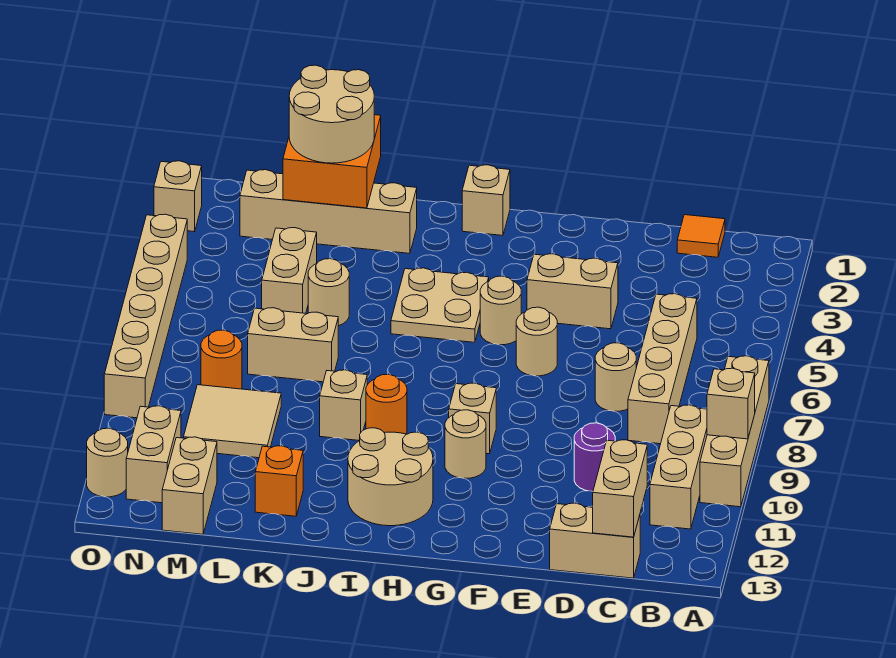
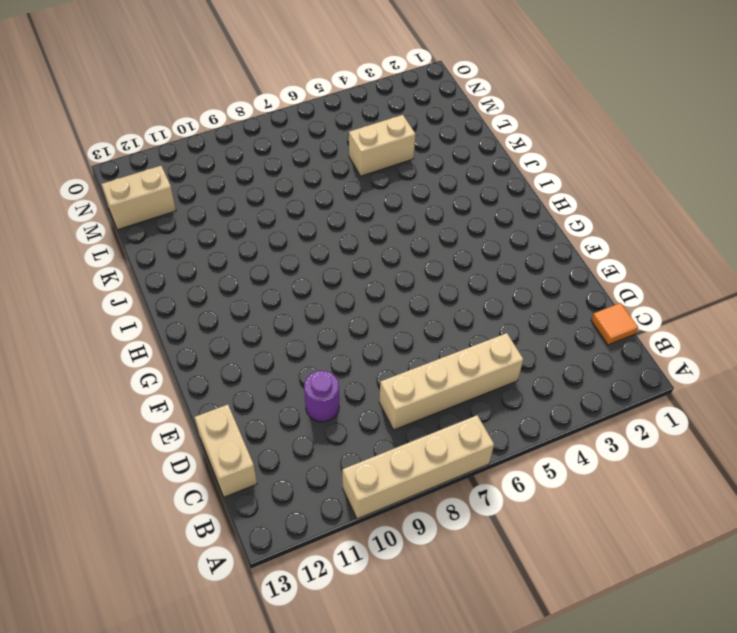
none -> tan 1x3 brick [650,405,707,529]
none -> tan 1x1 round brick [595,343,636,411]
none -> tan 1x2 brick [527,254,618,329]
none -> tan 1x1 round brick [516,307,557,376]

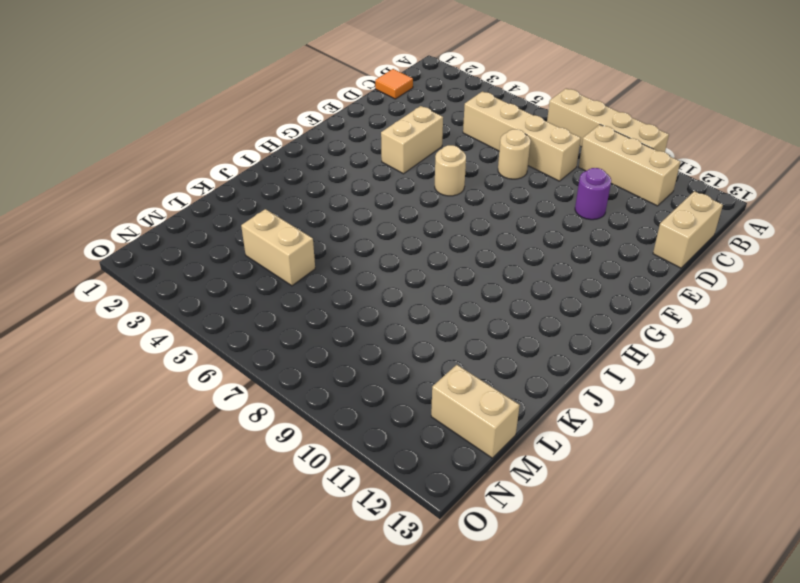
none -> tan 1x1 round brick [480,276,521,345]
none -> tan 1x1 brick [449,383,496,454]
none -> tan 1x1 round brick [445,410,486,478]
none -> tan 1x1 brick [462,165,510,235]

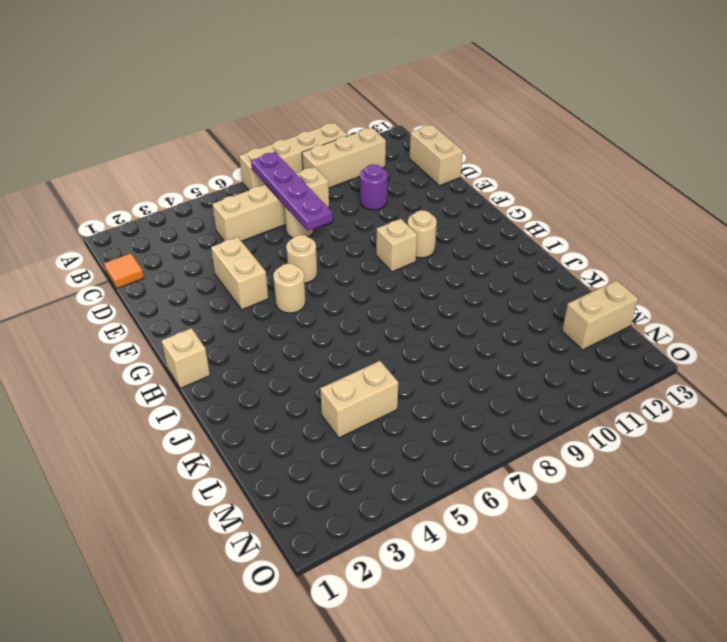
purple 1x4 plate [251,152,333,231] -> none
none -> tan 2x2 plate [391,268,489,342]
none -> tan 2x2 round brick [348,428,433,526]
none -> orange 1x1 round brick [366,374,407,434]
none -> tan 1x4 brick [240,170,417,253]

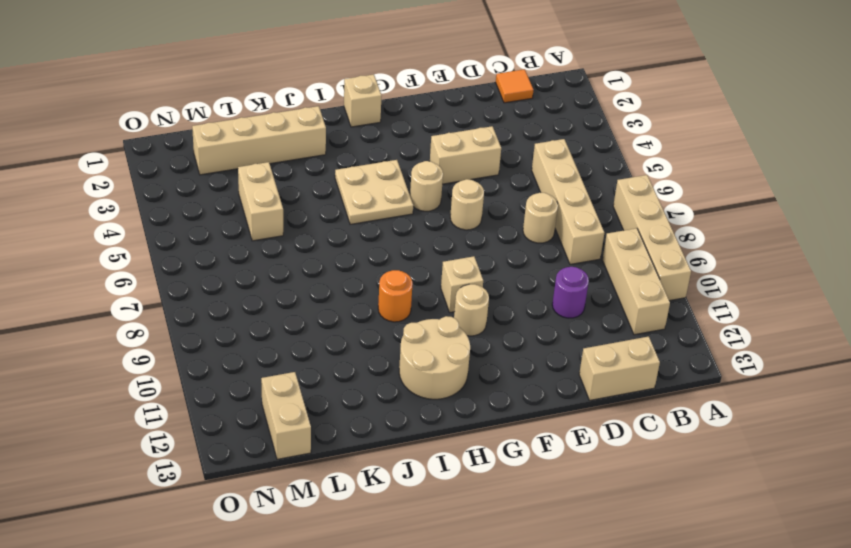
none -> tan 1x1 brick [320,370,367,441]
none -> tan 1x1 round brick [308,259,349,326]
none -> tan 1x2 brick [248,308,338,382]
none -> orange 1x1 brick [255,446,303,516]

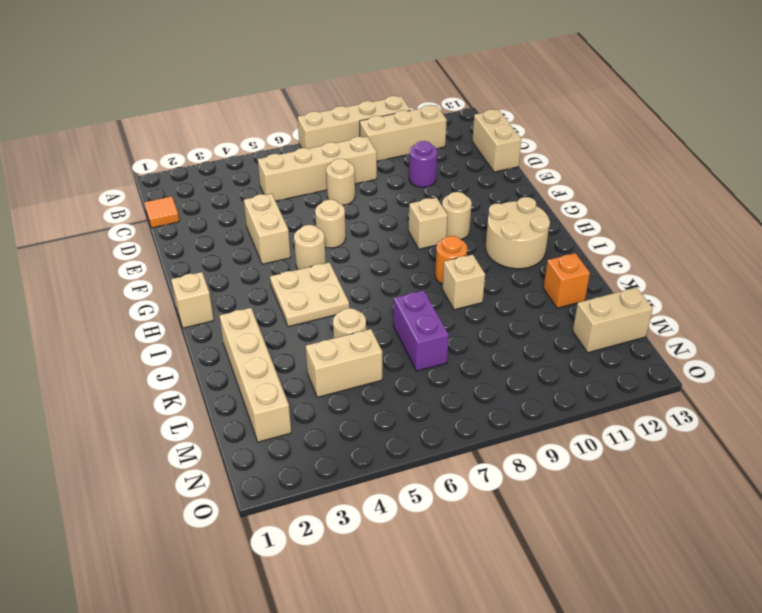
purple 1x2 brick [393,290,449,371] -> tan 1x2 brick [248,308,338,382]
none -> tan 2x2 tile [184,385,281,458]
none -> orange 1x1 round brick [201,330,242,389]
none -> tan 1x2 brick [126,406,181,503]
none -> tan 1x1 brick [154,161,202,232]

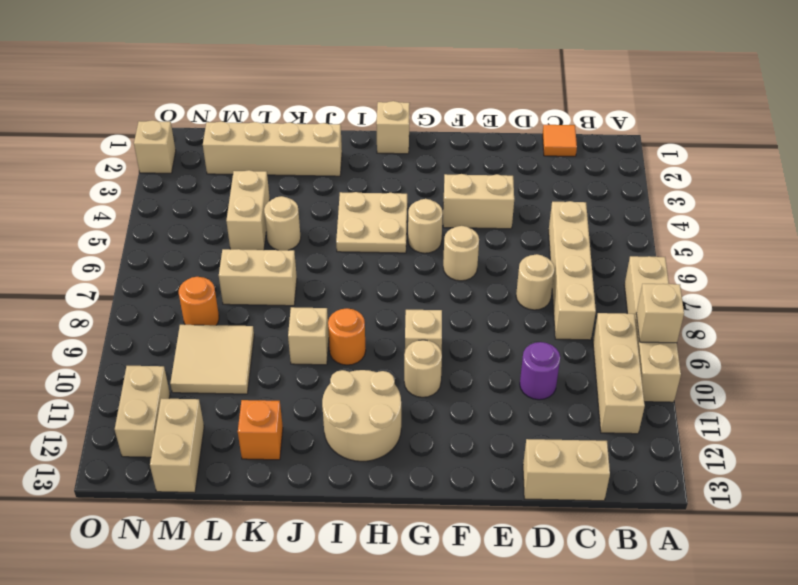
none -> tan 1x6 brick [104,214,187,418]
none -> tan 1x1 round brick [87,428,128,497]
none -> tan 1x2 brick [593,440,647,537]
none -> orange 2x2 brick [283,115,381,208]

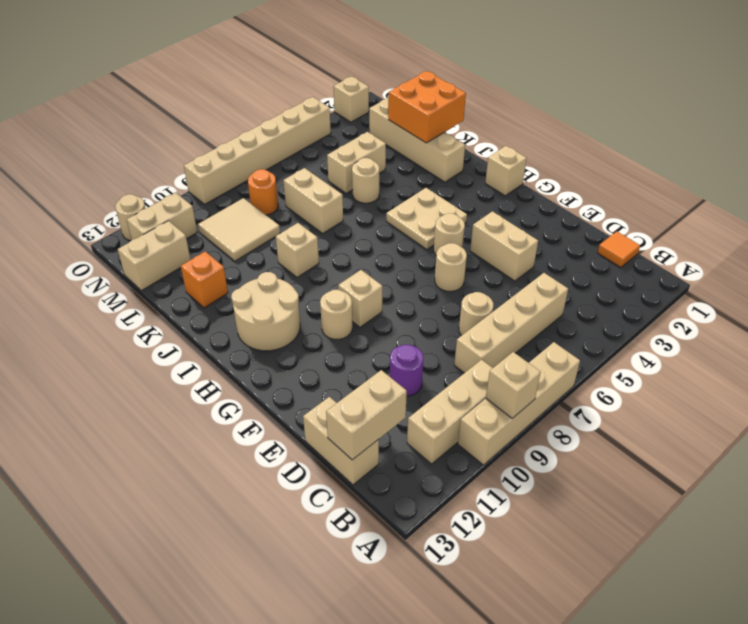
none -> orange 1x1 round brick [366,374,407,434]
none -> tan 2x2 round brick [289,65,374,163]

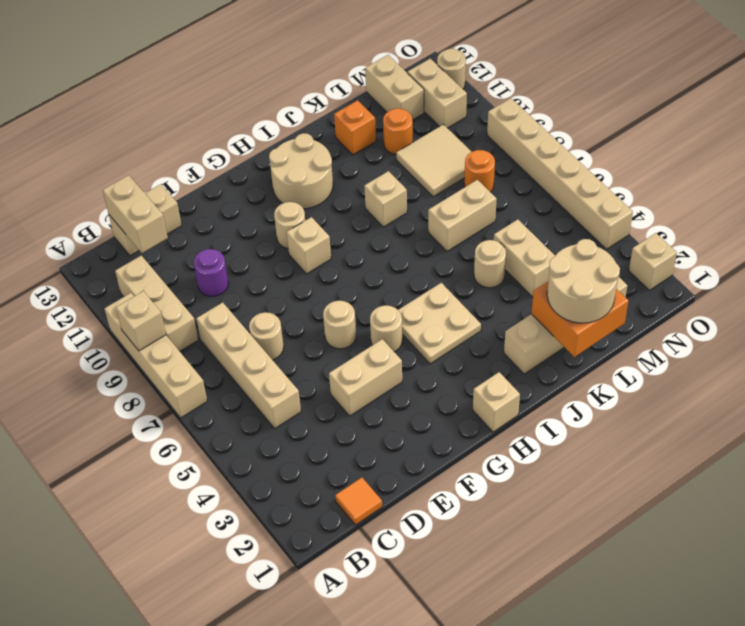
orange 1x1 round brick [383,108,413,154] -> orange 1x1 round brick moved to [366,374,407,434]

